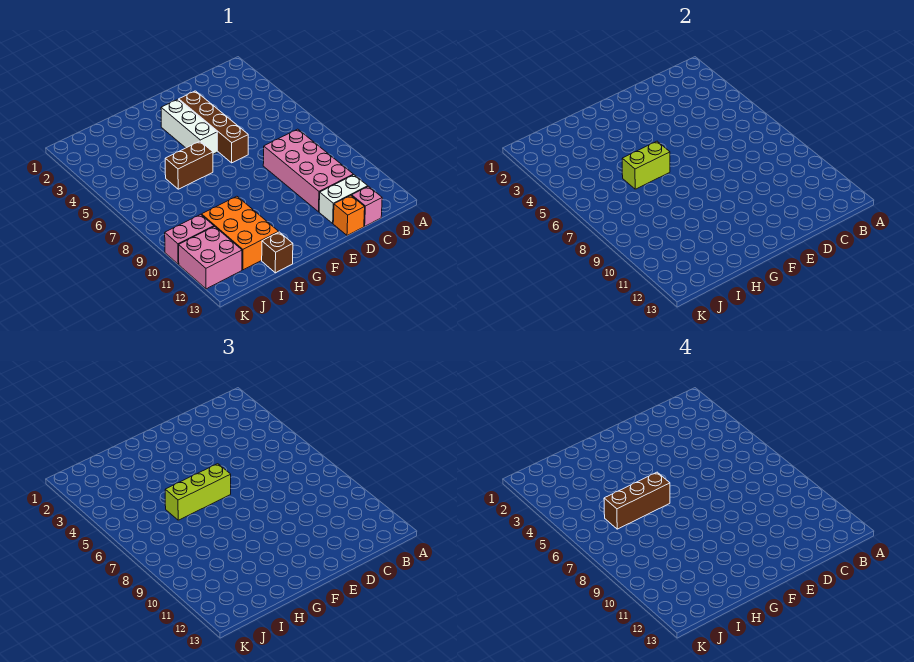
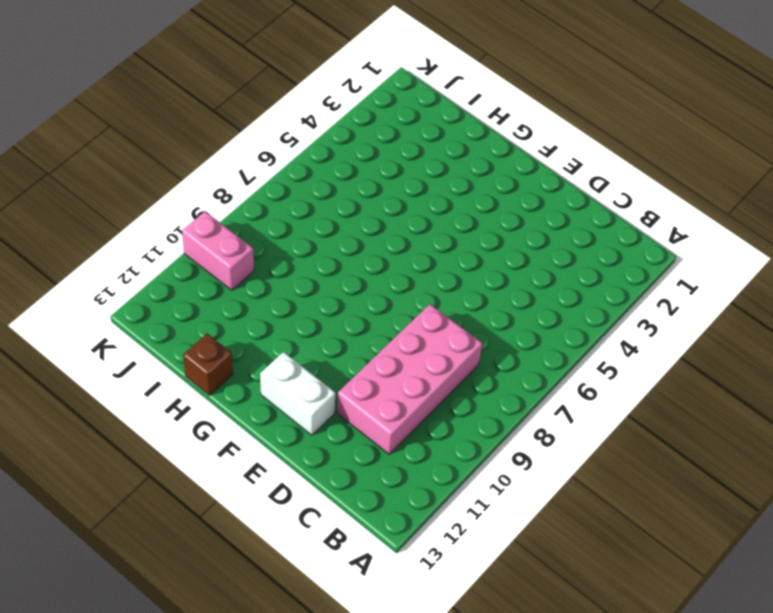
white 1x2 brick [260,352,335,435] -> white 1x2 brick moved to [319,175,368,223]
none -> pink 1x1 brick [352,186,382,226]
none -> orange 1x1 brick [333,195,365,235]
none -> brown 1x4 brick [179,91,248,163]

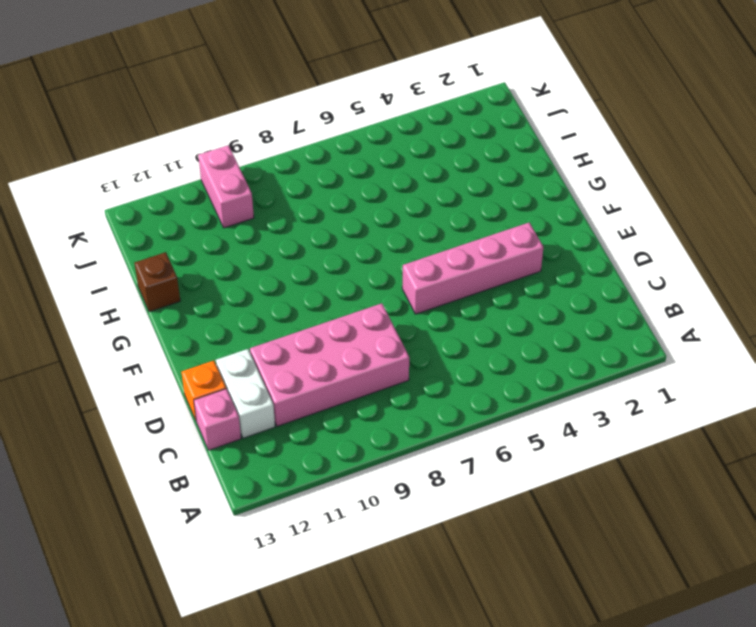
pink 1x4 brick [402,223,543,314] -> brown 1x4 brick [179,91,248,163]
none -> white 1x3 brick [161,99,217,154]
none -> brown 1x2 brick [165,141,213,189]
none -> orange 2x3 brick [202,196,278,270]

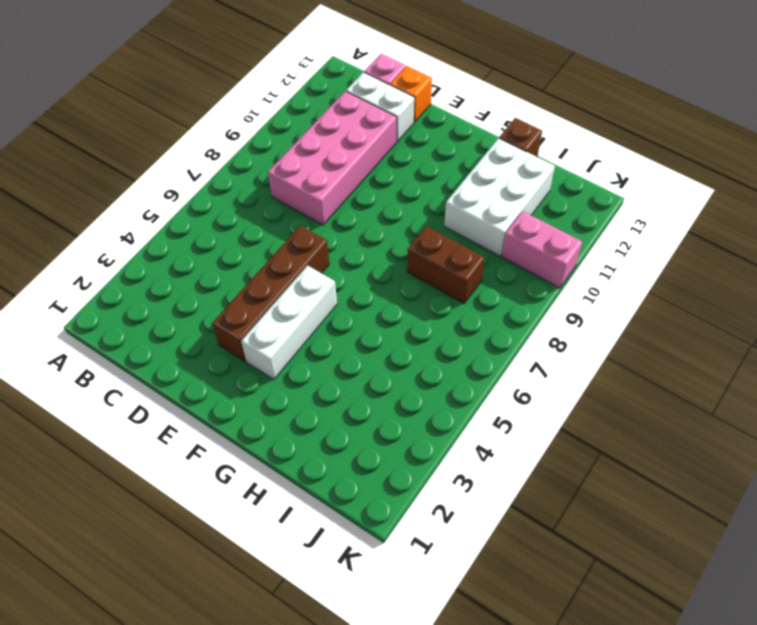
brown 1x2 brick [407,226,485,303] -> brown 1x2 brick moved to [165,141,213,189]
white 2x3 brick [444,138,555,256] -> orange 2x3 brick [202,196,278,270]
none -> pink 2x2 brick [179,227,242,289]
none -> lime 1x2 brick [622,141,670,189]
none -> lime 1x3 brick [165,464,231,520]

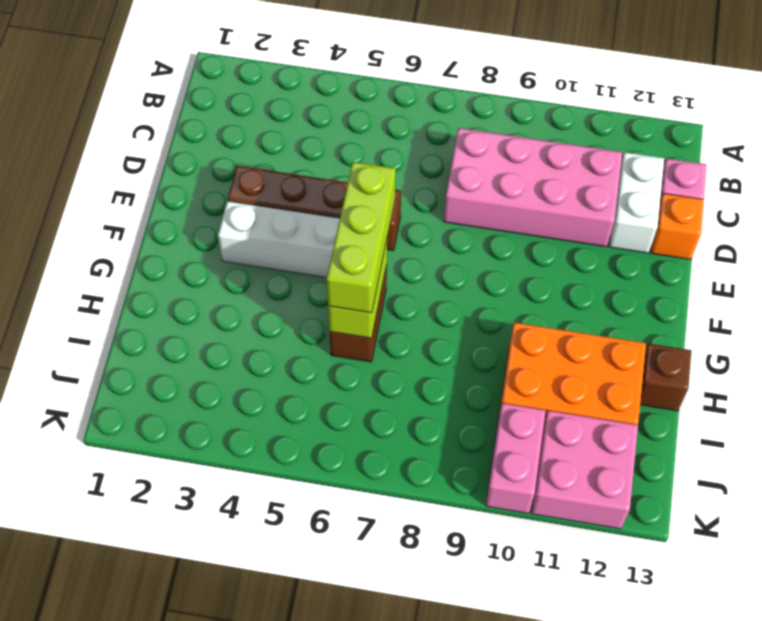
none -> brown 1x3 brick [604,472,670,529]

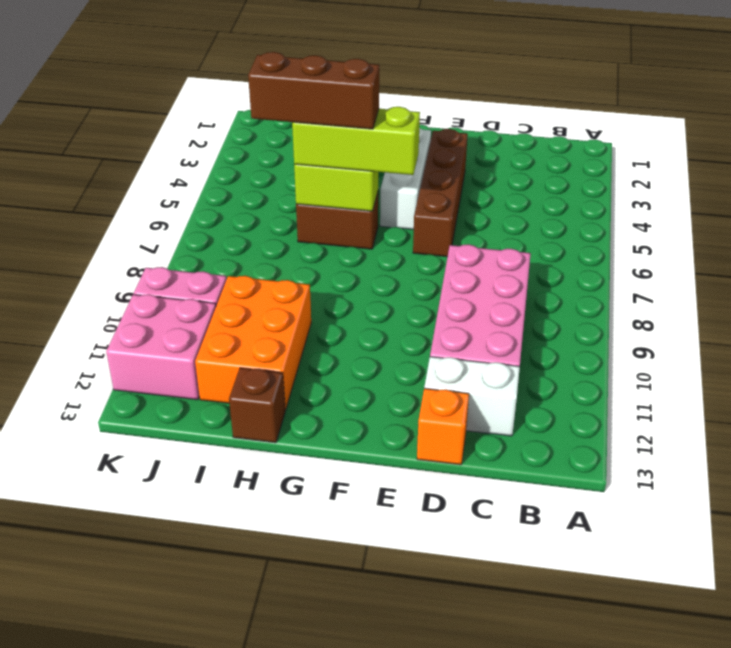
none -> pink 1x1 brick [352,186,382,226]

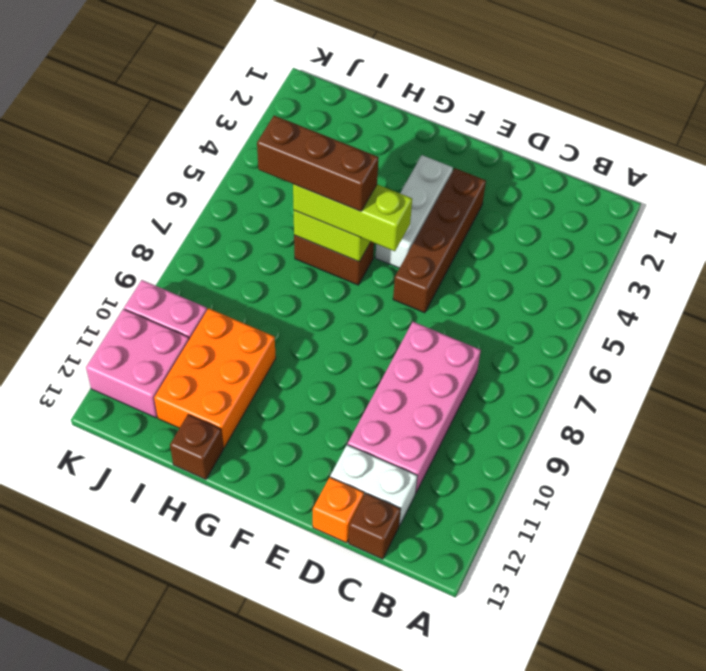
brown 1x1 brick [349,493,401,559] -> pink 1x1 brick [352,186,382,226]

